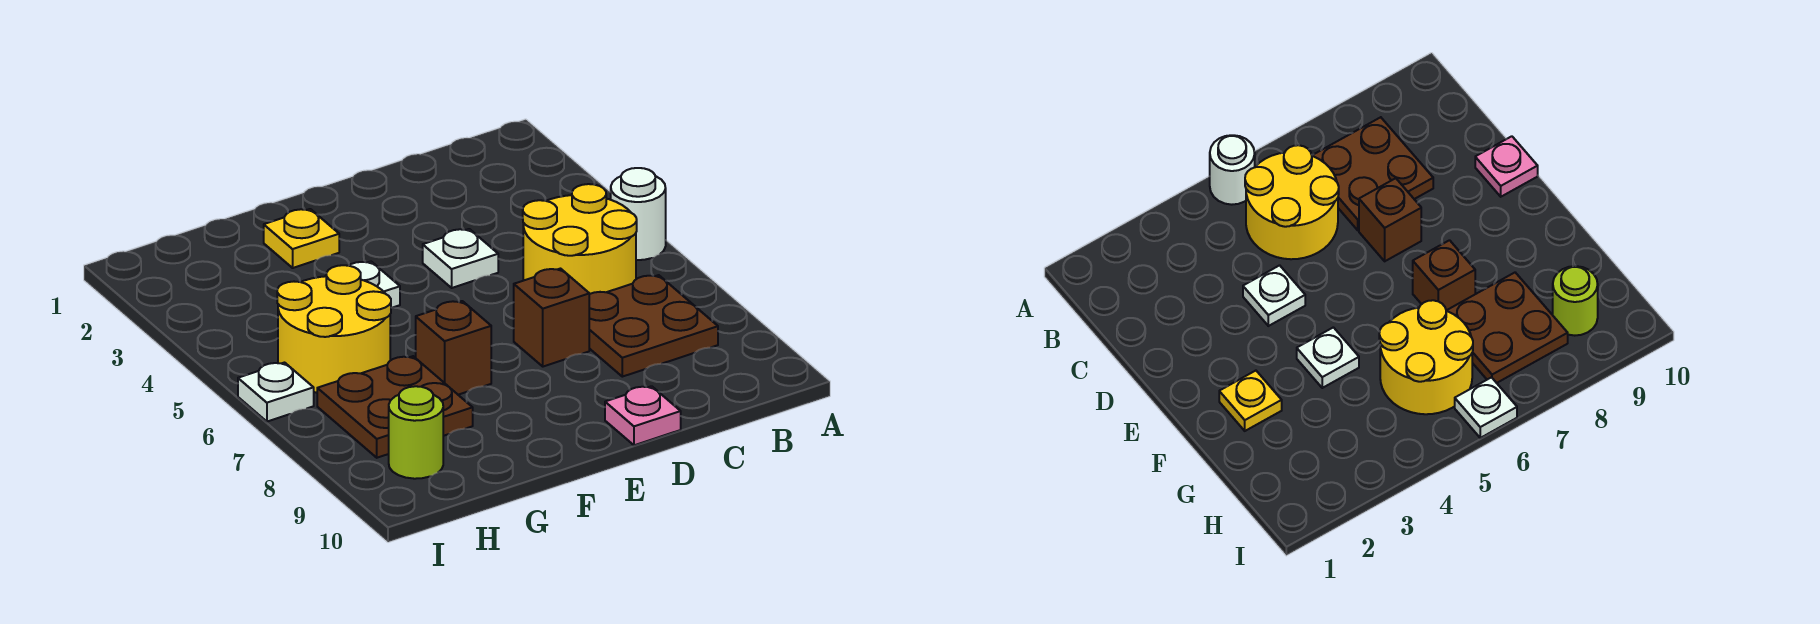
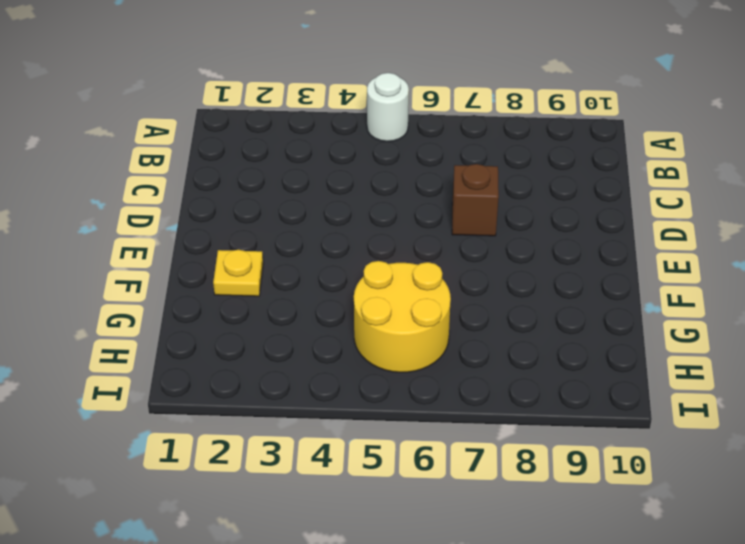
none -> yellow 2x2 round brick [523,184,637,294]
none -> brown 2x2 plate [589,275,718,377]
none -> white 1x1 plate [423,229,498,288]

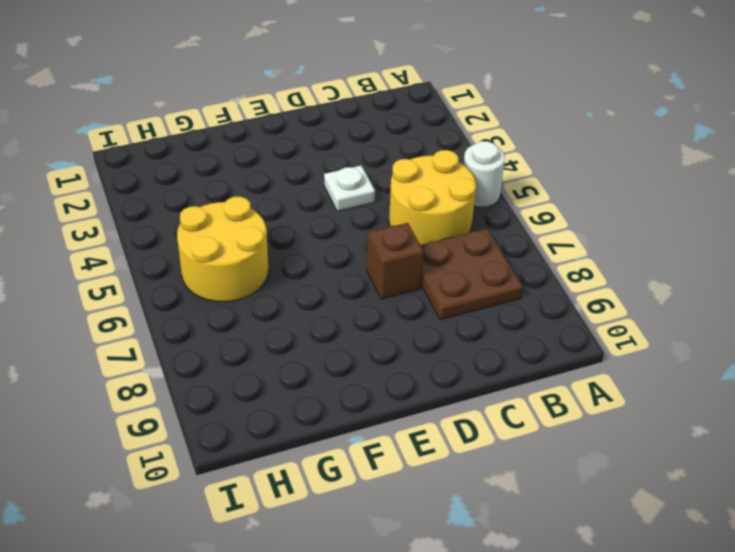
none -> pink 1x1 plate [605,386,681,445]
none -> yellow 1x1 plate [264,209,339,268]
none -> white 1x1 plate [349,261,400,308]

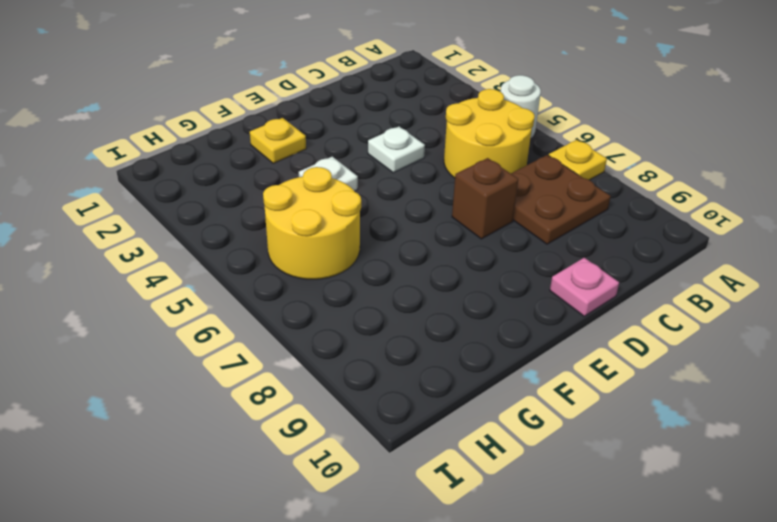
yellow 1x1 plate [549,140,607,180] -> none
none -> brown 1x1 brick [416,301,491,395]
none -> brown 2x2 plate [317,356,473,458]
none -> lime 1x1 round brick [389,386,443,479]

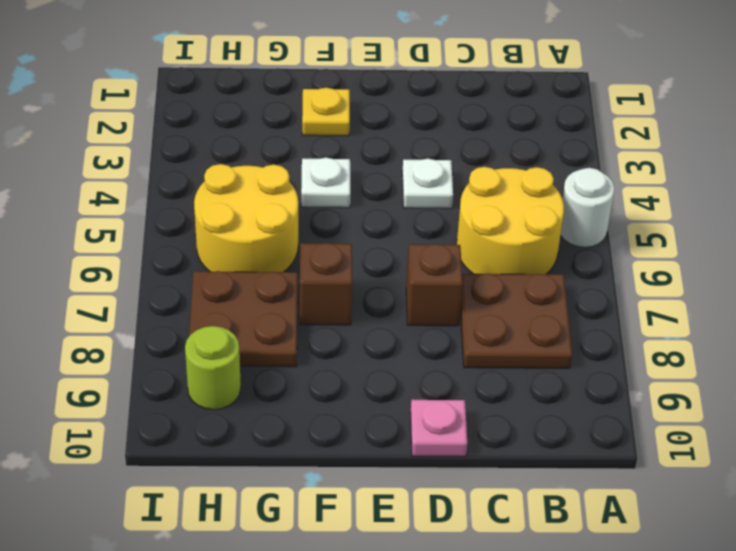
none -> white 1x1 plate [238,363,314,422]

